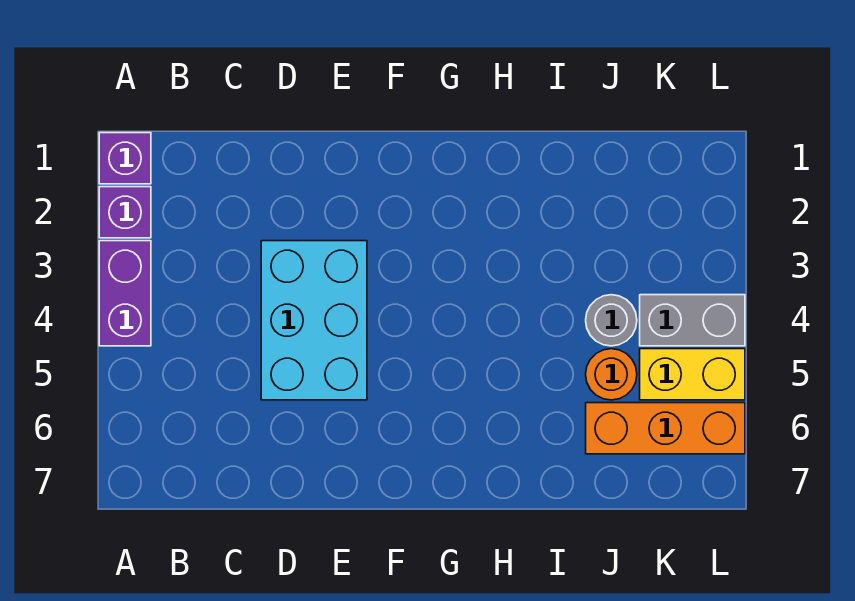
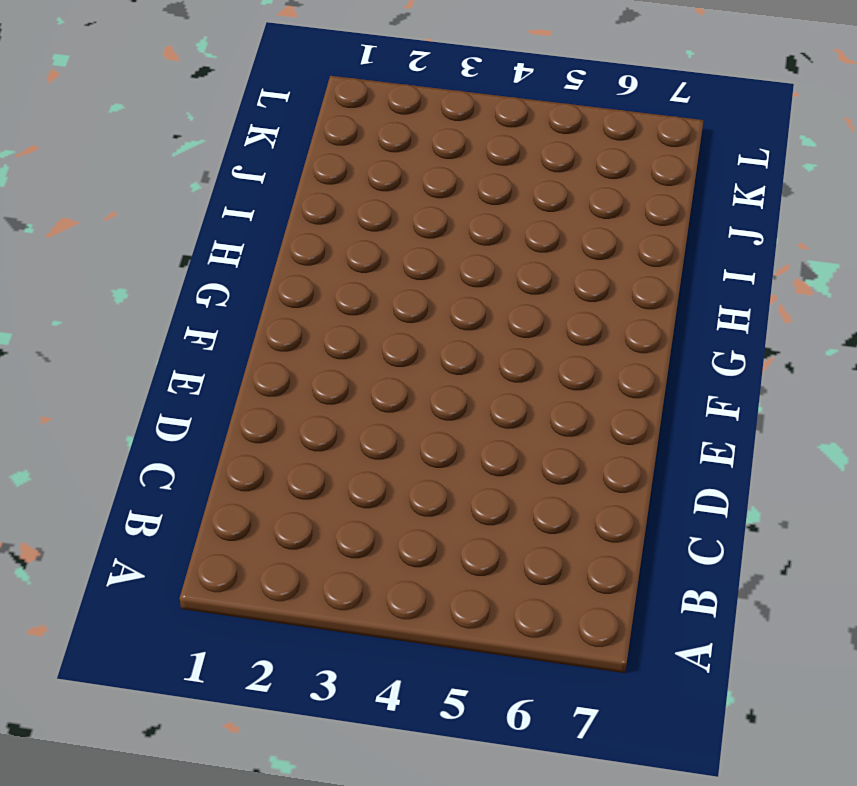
none -> purple 1x1 brick [99,133,151,184]
none -> purple 1x1 brick [99,187,151,238]

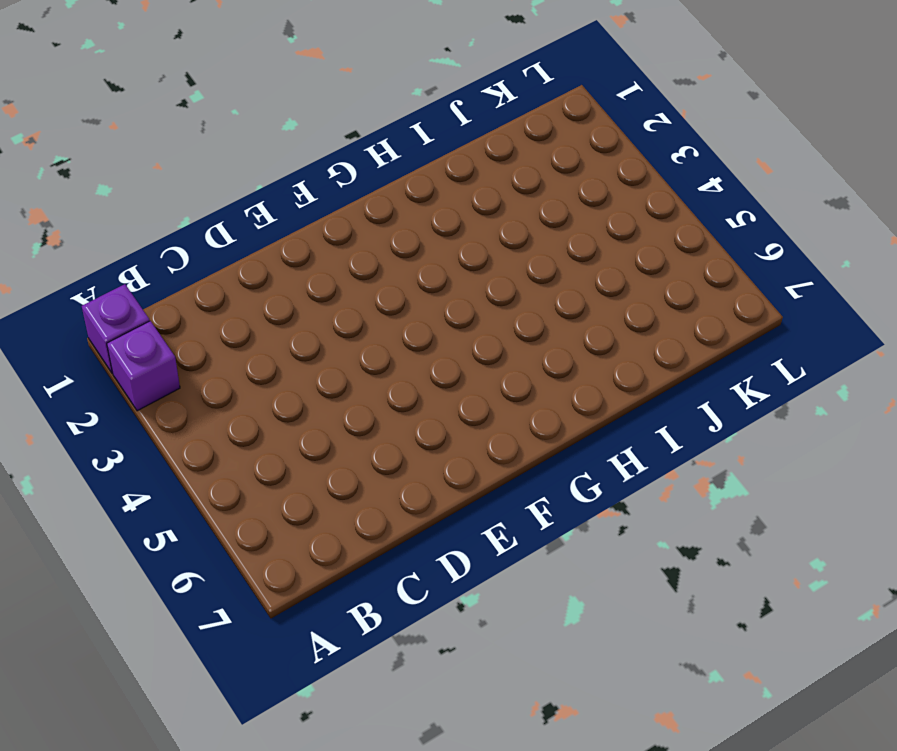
none -> purple 1x2 brick [99,241,151,346]
none -> cyan 2x3 brick [261,241,367,400]

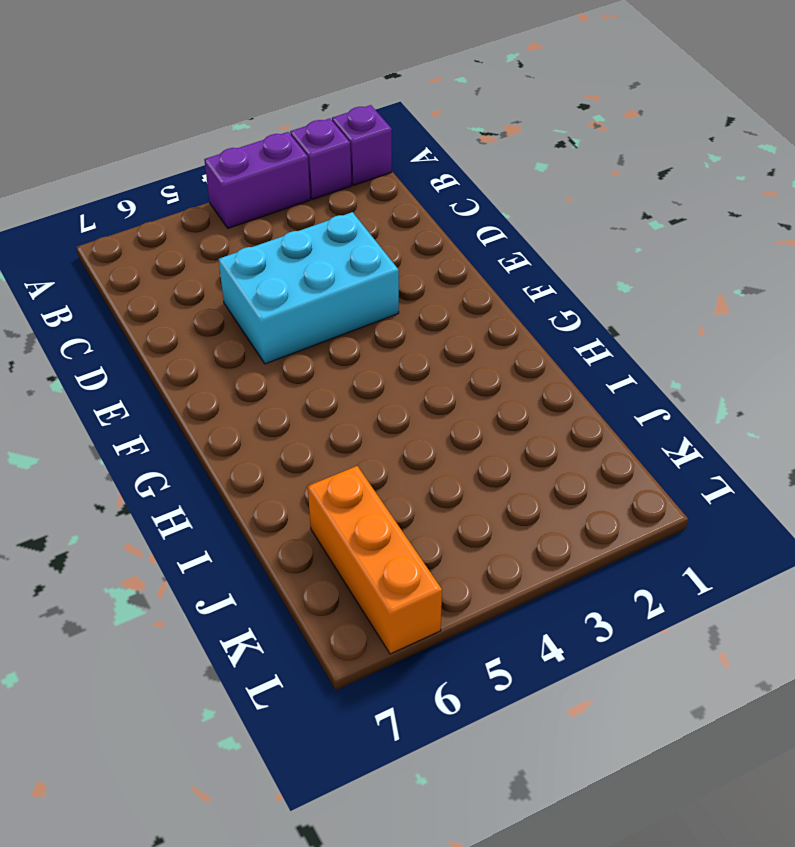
none -> grey 1x1 round brick [586,295,637,346]
none -> orange 1x1 round brick [586,349,637,400]

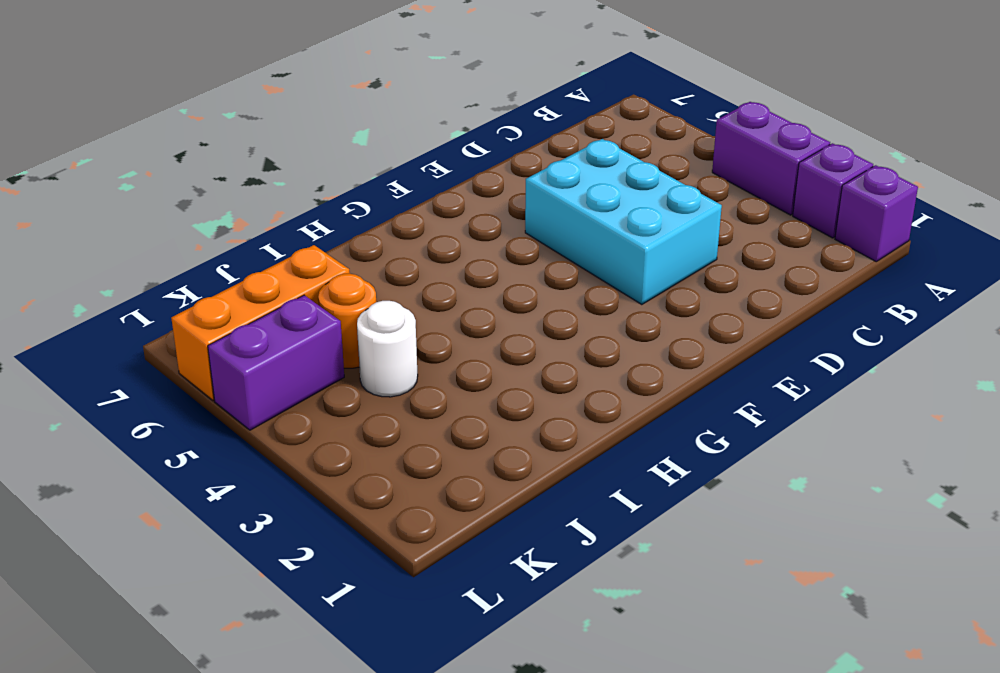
white 1x1 round brick [357,301,418,397] -> grey 1x1 round brick [586,295,637,346]
purple 1x2 brick [208,295,344,430] -> yellow 1x2 brick [640,349,745,400]
none -> grey 1x2 brick [640,295,745,346]

